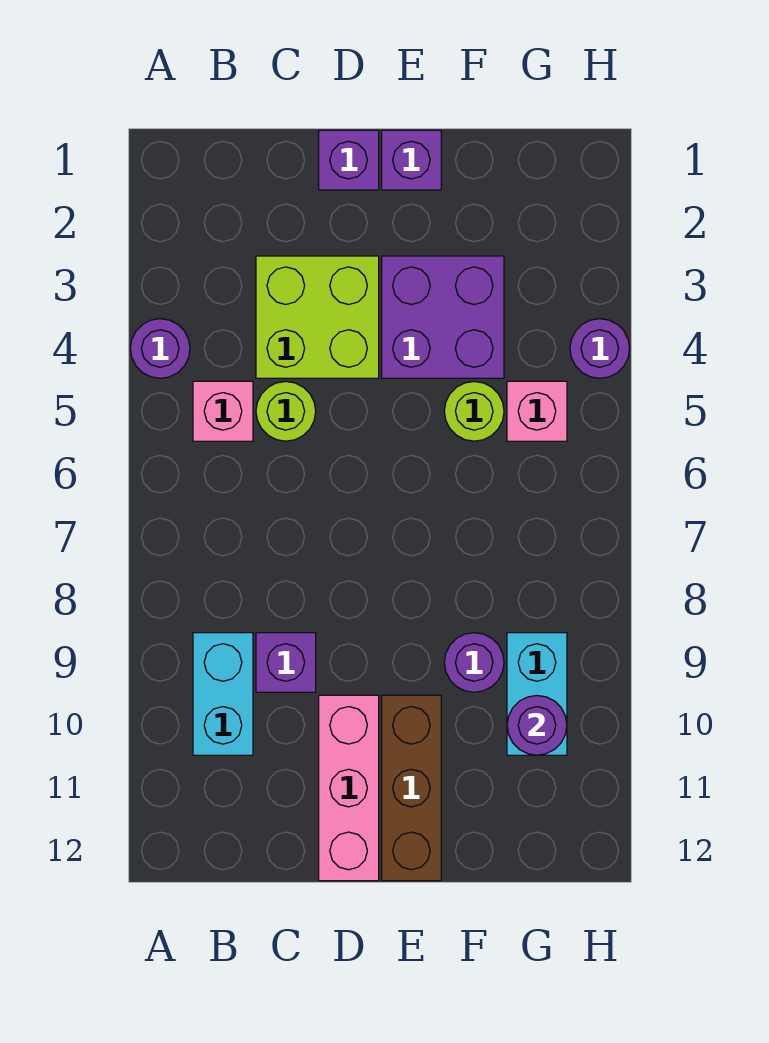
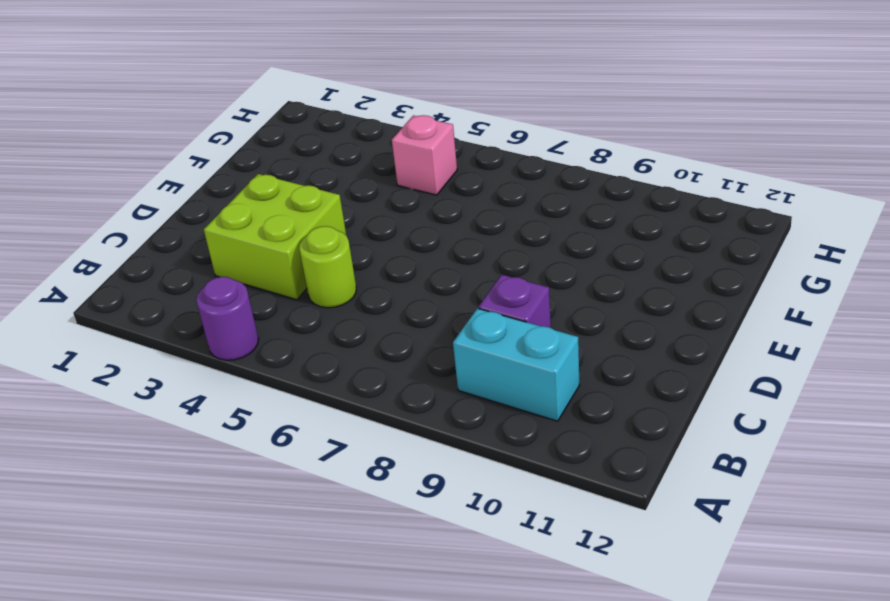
none -> pink 1x1 brick [193,381,253,441]
none -> purple 1x1 brick [319,130,379,190]
none -> pink 1x3 brick [319,695,379,881]

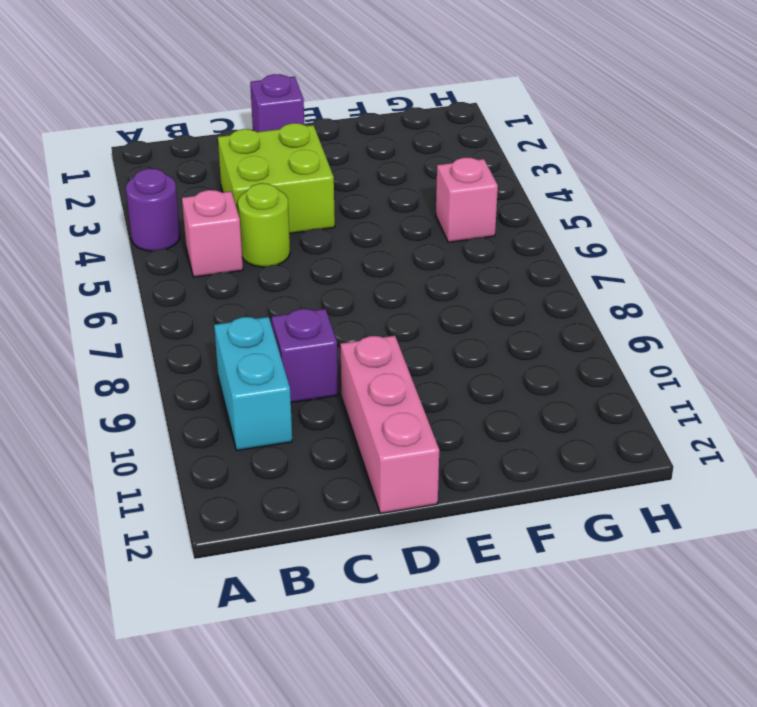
none -> purple 1x1 brick [382,130,441,190]
none -> purple 2x2 brick [382,256,504,378]
none -> brown 1x3 brick [382,695,441,881]

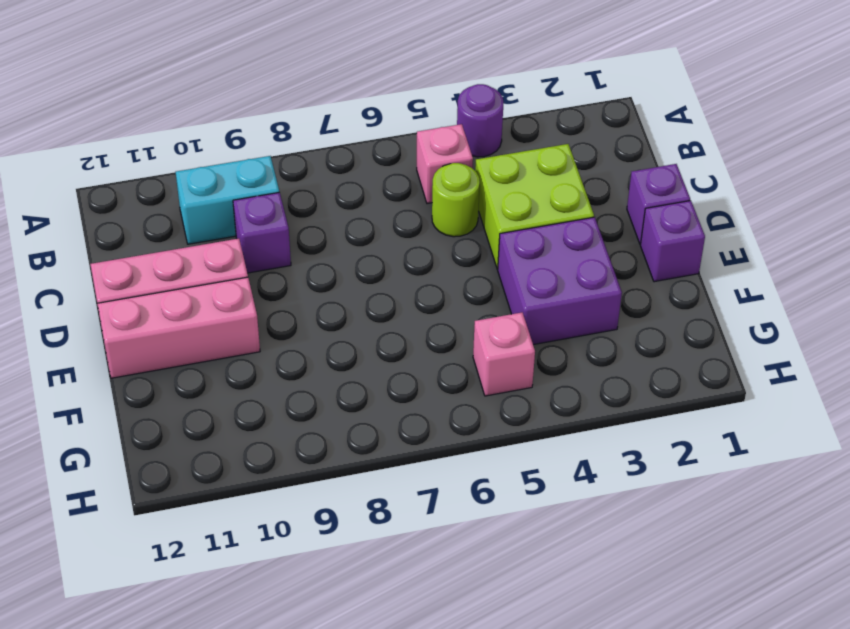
pink 1x3 brick [97,277,260,378] -> brown 1x3 brick [382,695,441,881]
none -> lime 1x1 round brick [444,382,504,441]
none -> purple 1x1 round brick [444,633,504,692]
none -> cyan 1x2 brick [507,633,567,755]

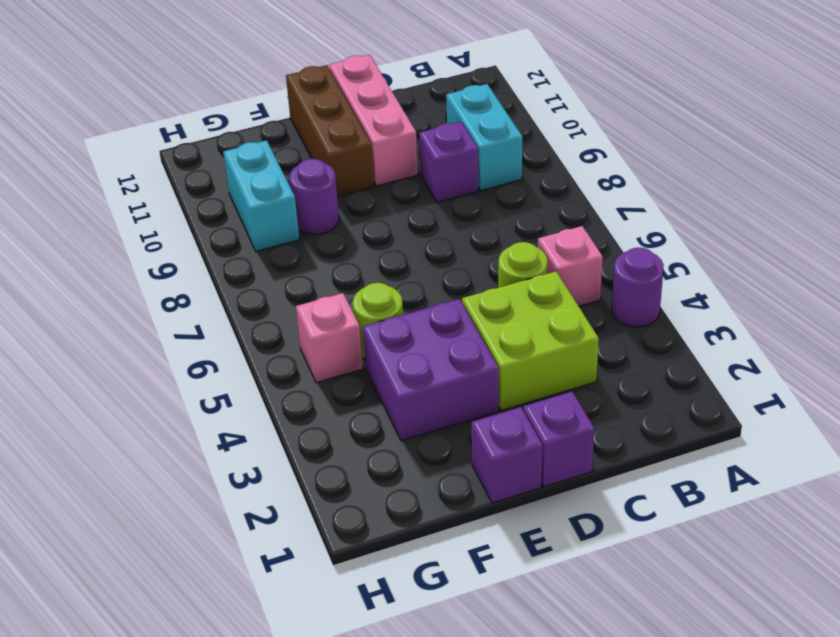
none -> purple 1x1 round brick [570,319,630,378]
none -> purple 1x1 round brick [507,696,567,755]

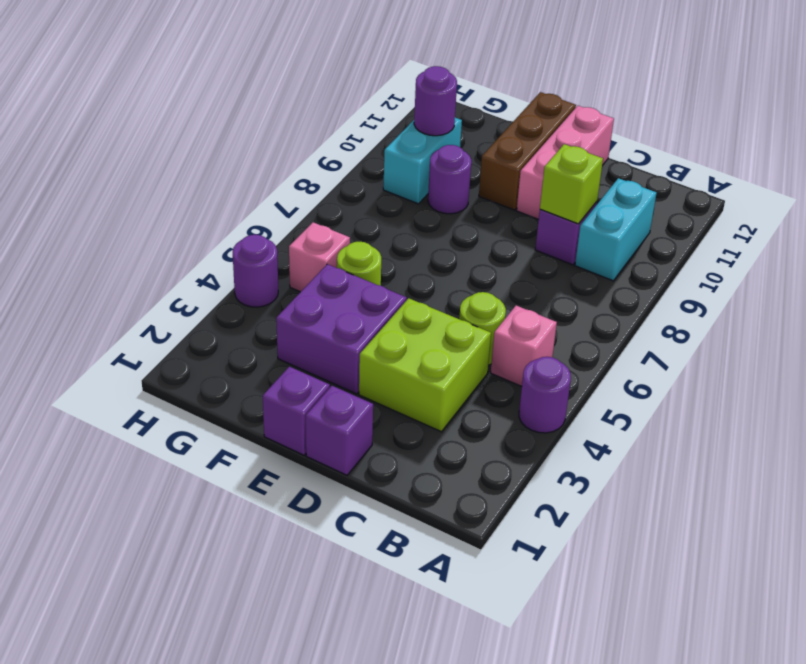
lime 1x1 brick [540,144,603,224] -> none

